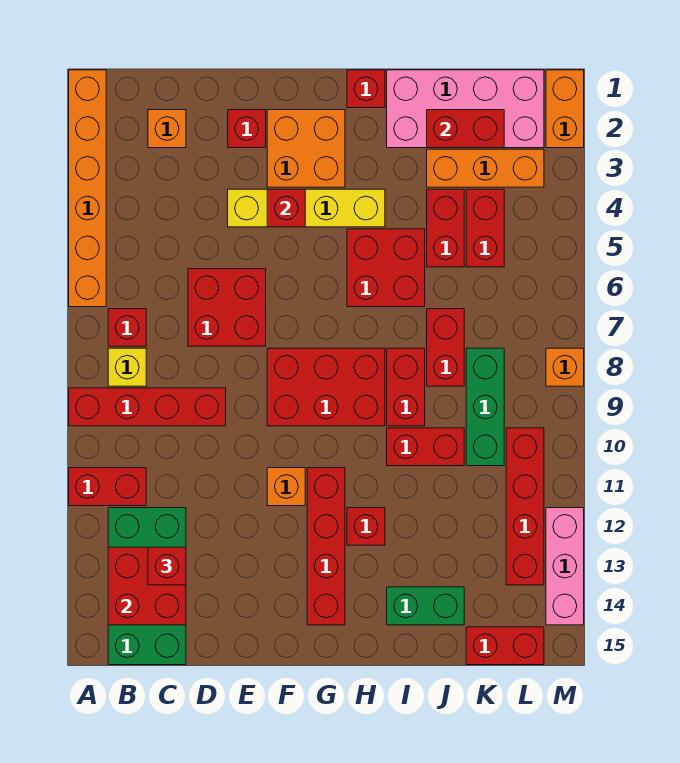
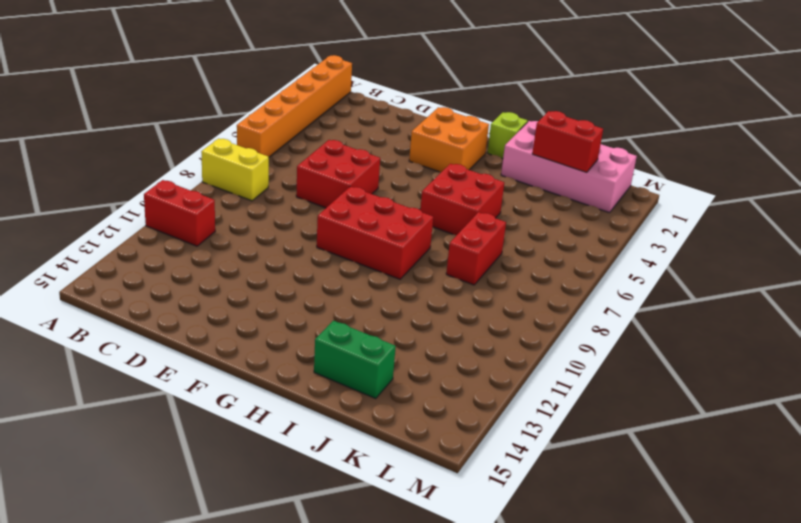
yellow 1x2 brick [201,139,269,201] -> yellow 1x1 brick [108,348,146,386]
lime 1x1 brick [487,112,528,159] -> red 1x1 brick [347,70,385,108]
none -> red 1x4 brick [69,388,226,426]
none -> red 1x1 brick [108,309,146,346]
none -> green 2x4 brick [108,508,186,665]
none -> orange 1x1 brick [148,110,186,148]

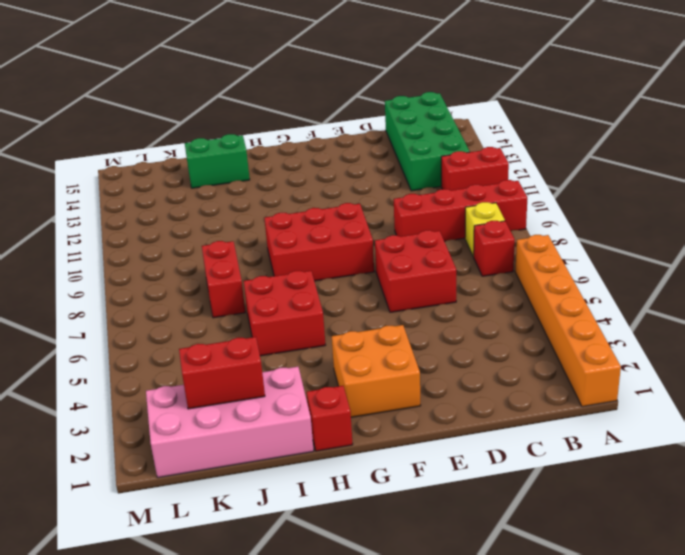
none -> orange 1x1 brick [148,110,186,148]
none -> red 1x1 brick [228,110,266,148]
none -> yellow 1x4 brick [228,189,385,227]
none -> orange 1x1 brick [267,468,305,506]

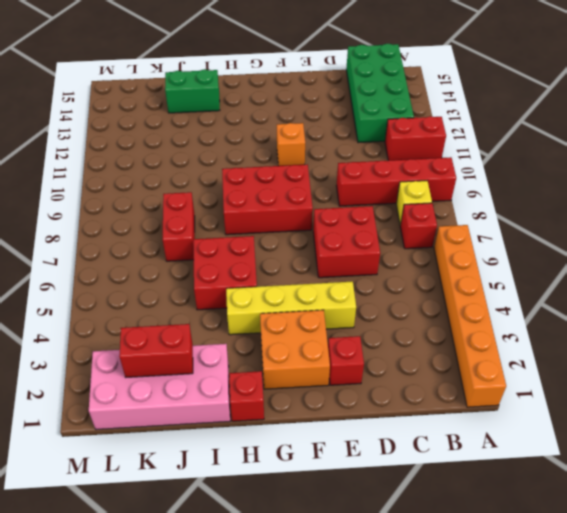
none -> orange 1x1 brick [148,110,186,148]
none -> red 1x4 brick [307,468,345,625]
none -> red 1x1 brick [347,508,385,545]
none -> red 1x2 brick [387,348,425,426]

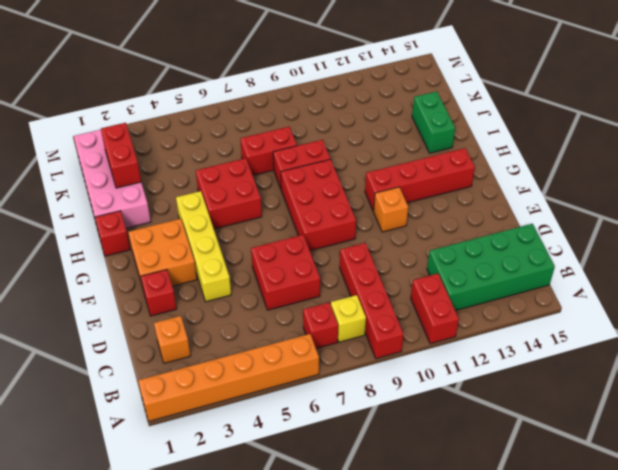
none -> red 1x1 brick [347,508,385,545]
none -> red 1x2 brick [387,428,464,466]
none -> orange 1x3 brick [427,149,544,187]
none -> red 1x2 brick [427,189,464,267]

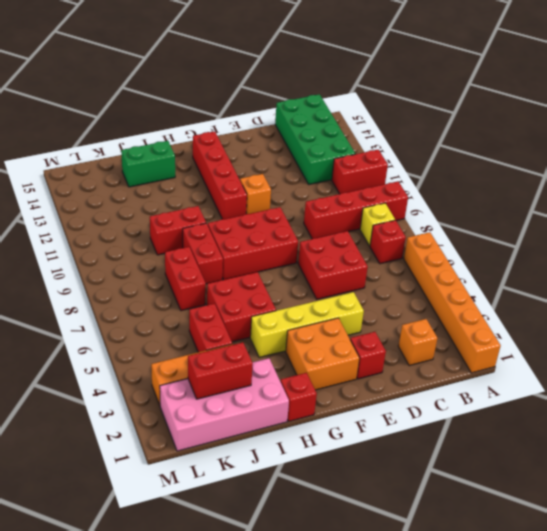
none -> red 1x1 brick [347,508,385,545]
none -> red 1x2 brick [466,189,504,267]
none -> green 1x3 brick [466,348,504,466]
none -> red 1x2 brick [466,627,544,665]

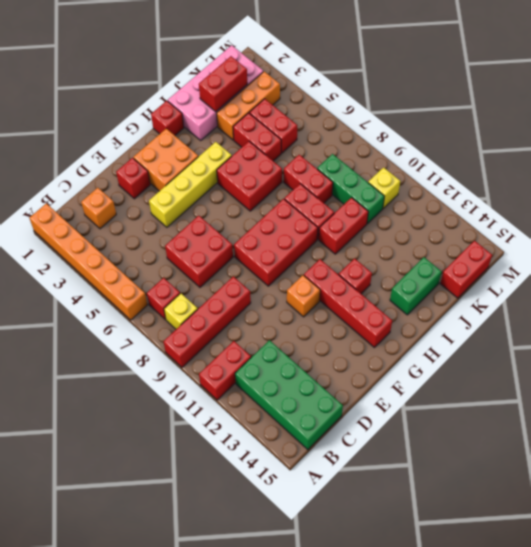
yellow 1x1 brick [368,168,400,208] -> red 1x4 brick [506,428,544,585]
none -> orange 1x2 brick [546,70,584,148]
none -> orange 1x1 brick [546,348,584,386]
none -> pink 1x3 brick [546,508,584,625]
none -> red 2x2 brick [108,547,186,625]

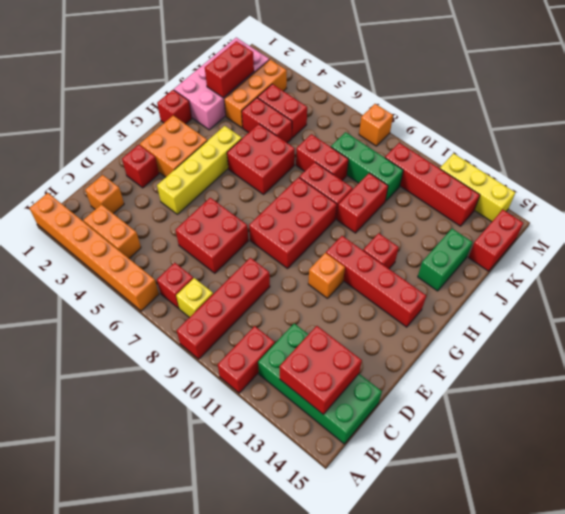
orange 1x2 brick [84,204,141,258] -> orange 1x2 brick moved to [546,70,584,148]
yellow 1x3 brick [440,153,515,222] -> pink 1x3 brick [546,508,584,625]
none -> red 1x1 brick [267,189,305,227]
none -> red 1x1 brick [148,547,186,585]

